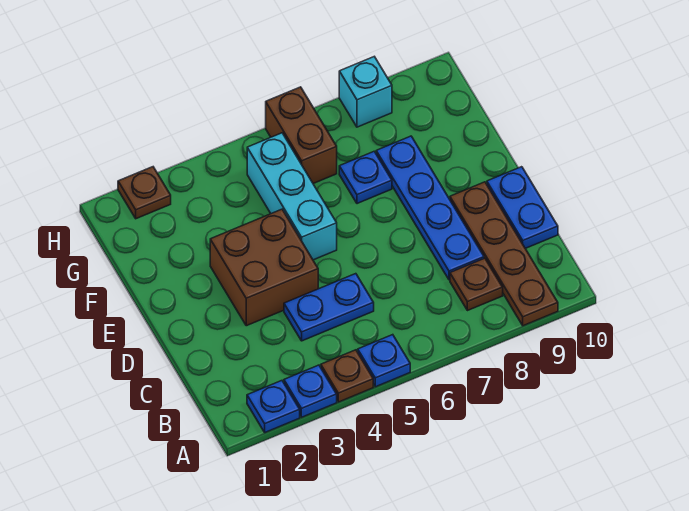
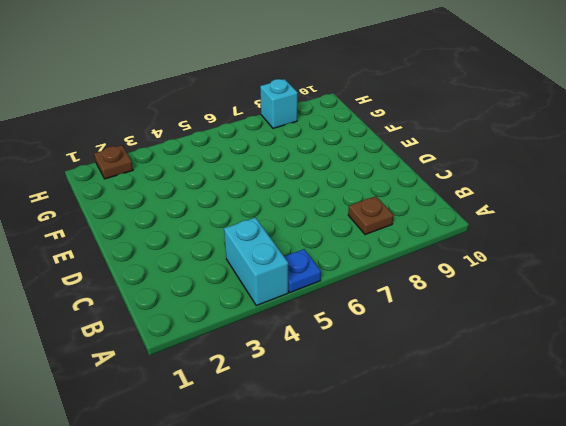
cyan 1x2 brick [224,218,288,306] -> brown 1x1 plate [321,350,373,402]
none -> blue 1x1 plate [247,381,300,432]
none -> blue 1x1 plate [284,365,337,417]
none -> brown 1x4 plate [450,182,558,326]

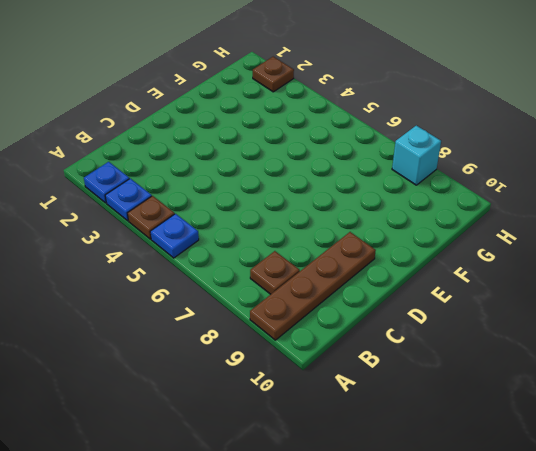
none -> blue 1x2 plate [284,274,374,341]
none -> blue 1x4 plate [376,136,484,280]
none -> blue 1x2 plate [487,167,558,249]

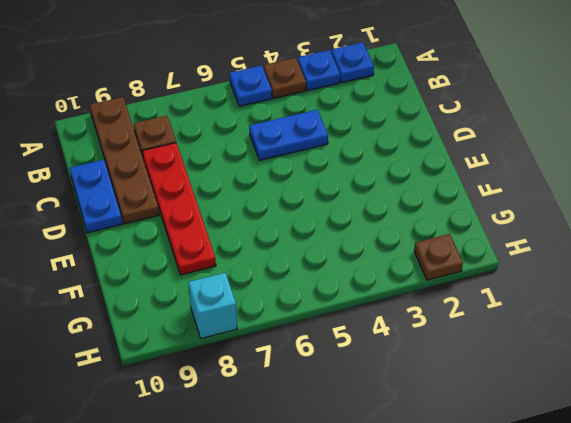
red 1x4 plate [142,143,216,275] -> blue 1x4 plate [376,136,484,280]
none -> brown 2x2 brick [210,209,318,326]
none -> cyan 1x3 brick [247,133,337,260]
none -> blue 1x1 plate [339,151,392,204]

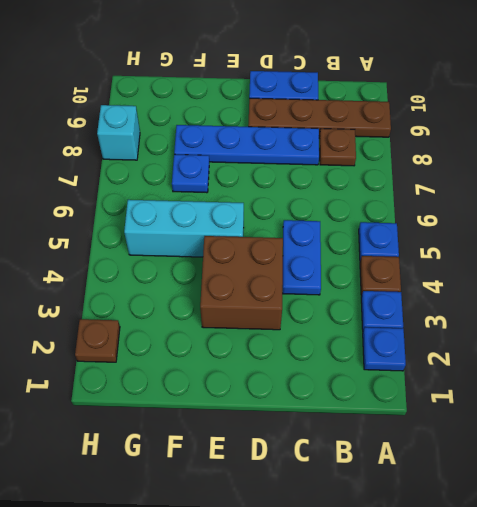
none -> brown 1x2 brick [266,87,337,184]

